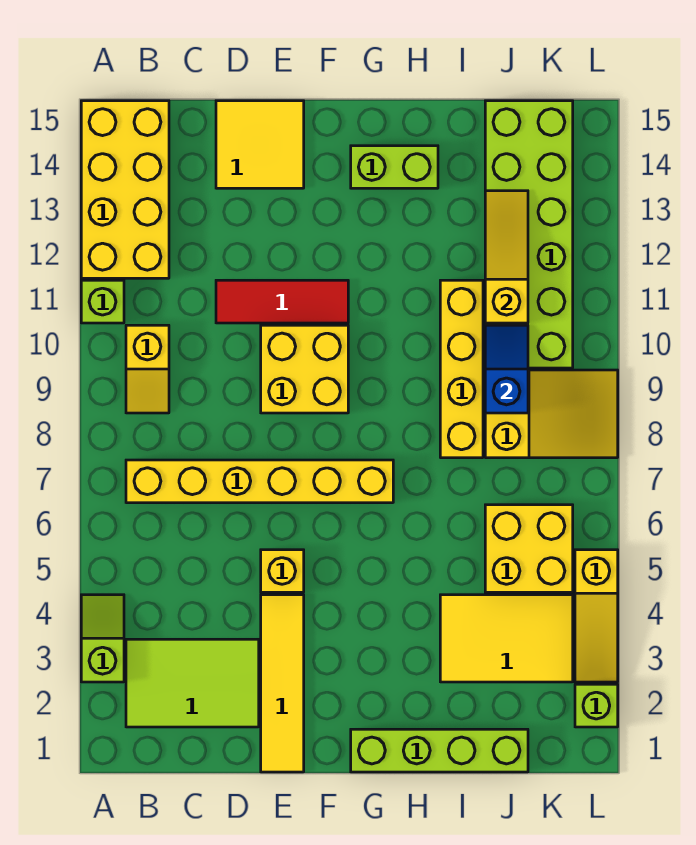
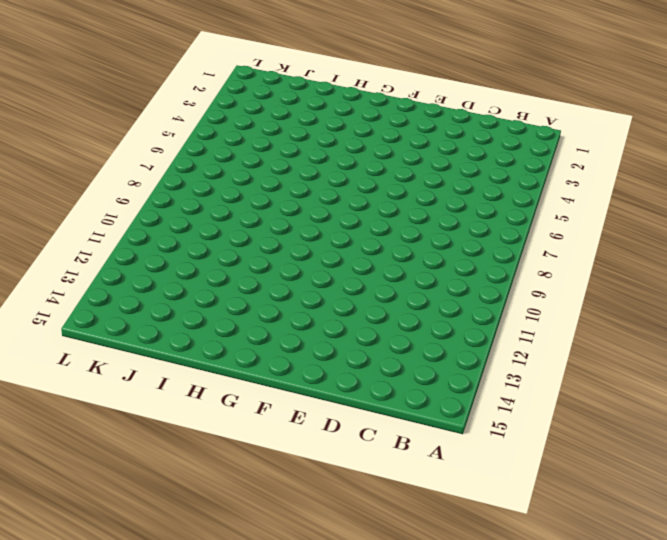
none -> lime 1x2 slope [81,595,124,682]
none -> lime 1x1 brick [81,280,124,323]
none -> yellow 2x4 brick [81,101,169,278]

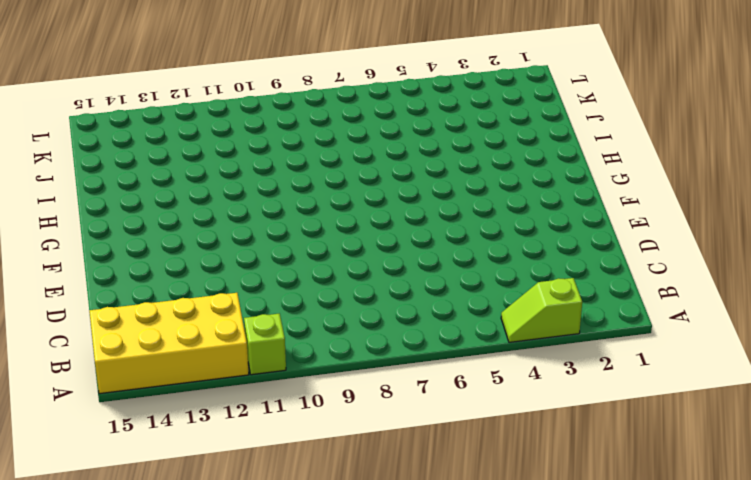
none -> lime 2x3 tile [126,639,259,727]
none -> yellow 1x6 brick [126,460,393,503]
none -> yellow 1x2 slope [126,325,169,413]

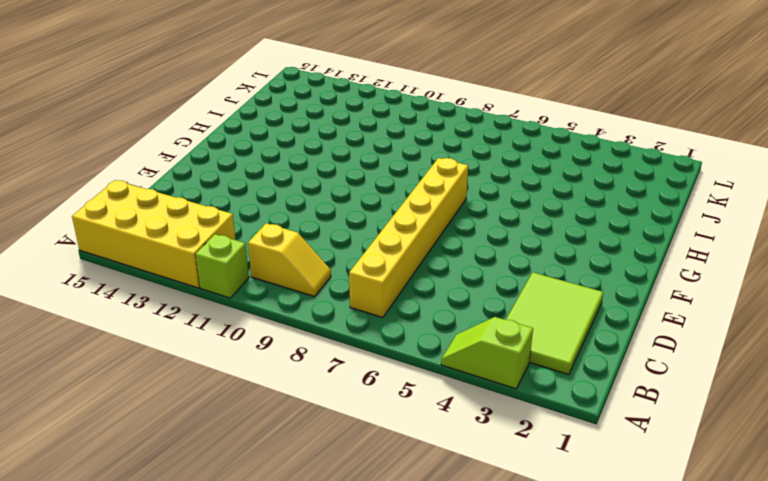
none -> red 1x3 tile [216,280,348,323]
none -> yellow 2x2 tile [216,101,304,188]
none -> yellow 1x4 tile [261,595,304,772]

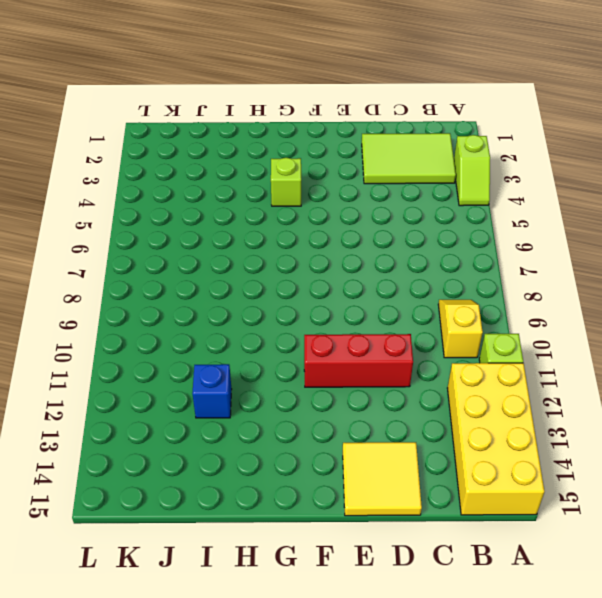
red 1x3 brick [304,334,413,387] -> red 1x3 tile [216,280,348,323]
lime 1x1 brick [271,158,301,206] -> lime 1x1 brick moved to [575,684,618,727]
blue 1x1 brick [192,364,232,418] -> none
none -> yellow 1x6 brick [126,460,393,503]
none -> yellow 1x4 tile [261,595,304,772]
none -> yellow 1x1 brick [261,550,304,592]

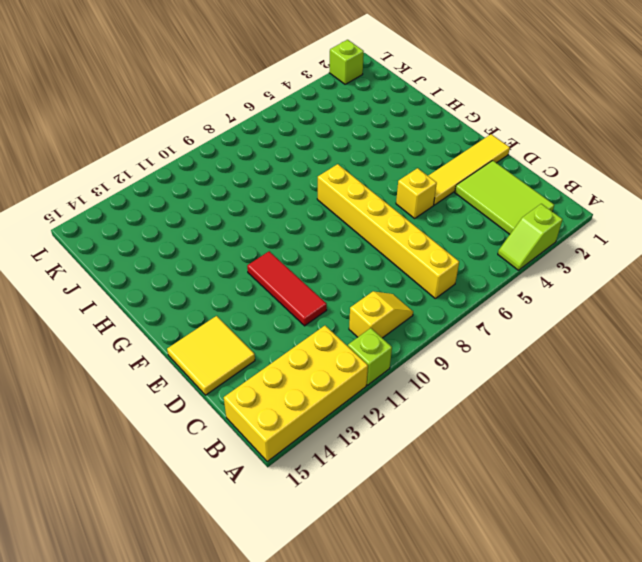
none -> yellow 2x2 brick [261,325,348,413]
none -> lime 1x4 brick [351,729,528,772]
none -> lime 1x2 brick [351,146,438,188]

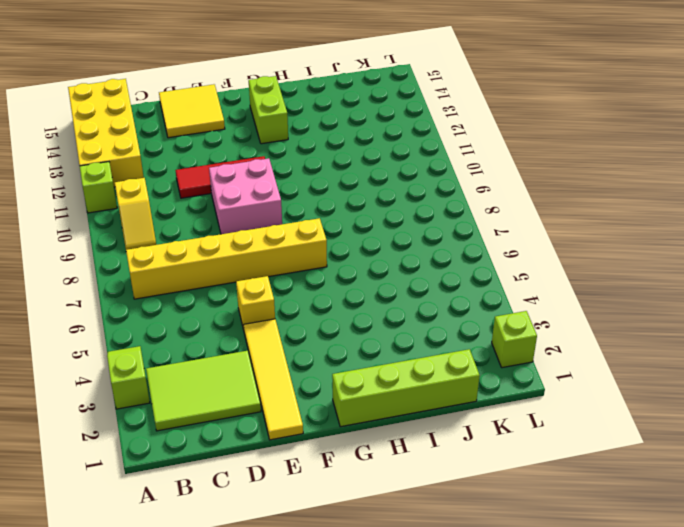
pink 2x2 brick [209,158,282,234] -> yellow 2x2 brick [261,325,348,413]
lime 1x2 brick [249,76,288,144] -> lime 1x2 brick turned to [351,146,438,188]
none -> yellow 2x3 tile [440,595,573,682]
none -> yellow 1x4 brick [440,280,483,458]
none -> yellow 2x2 brick [485,505,573,592]

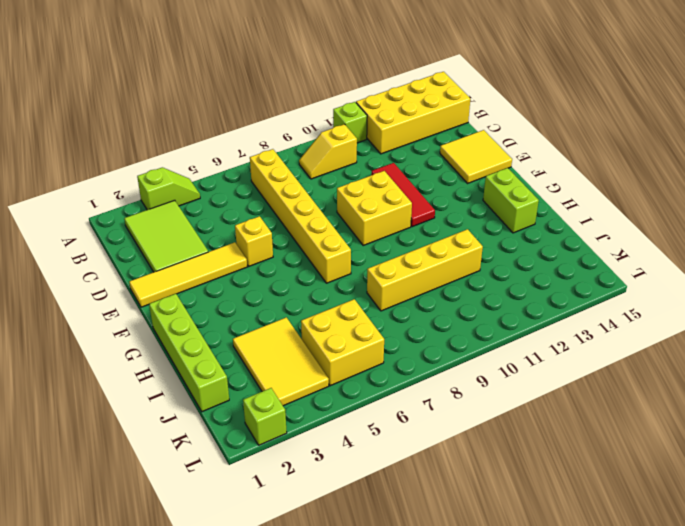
none -> yellow 2x3 slope [485,370,618,458]
none -> lime 2x6 brick [485,101,573,368]
none -> yellow 1x3 slope [575,550,618,682]

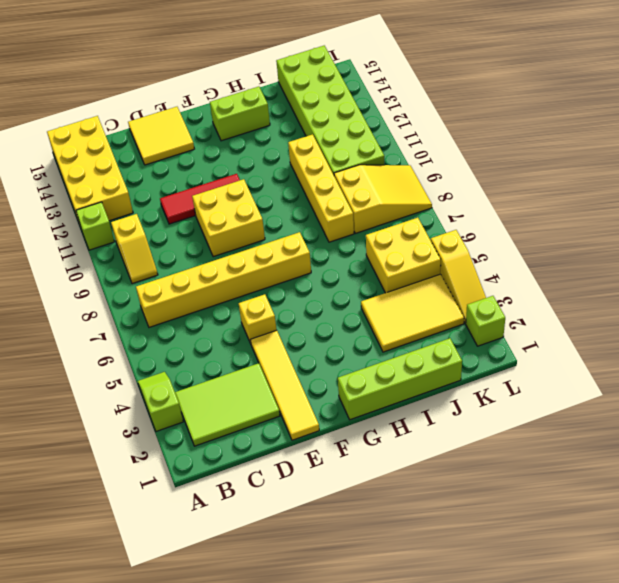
none -> blue 1x2 slope [485,325,528,413]
none -> yellow 1x3 slope [485,191,528,323]

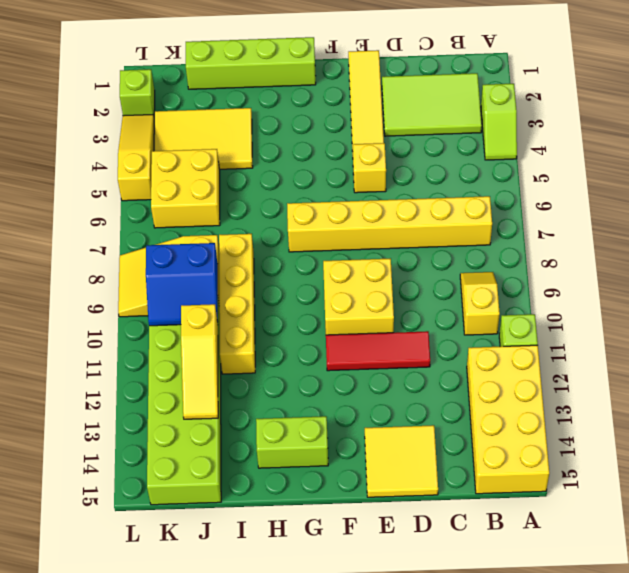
blue 2x2 slope [146,243,218,326] -> blue 1x2 slope [485,325,528,413]

